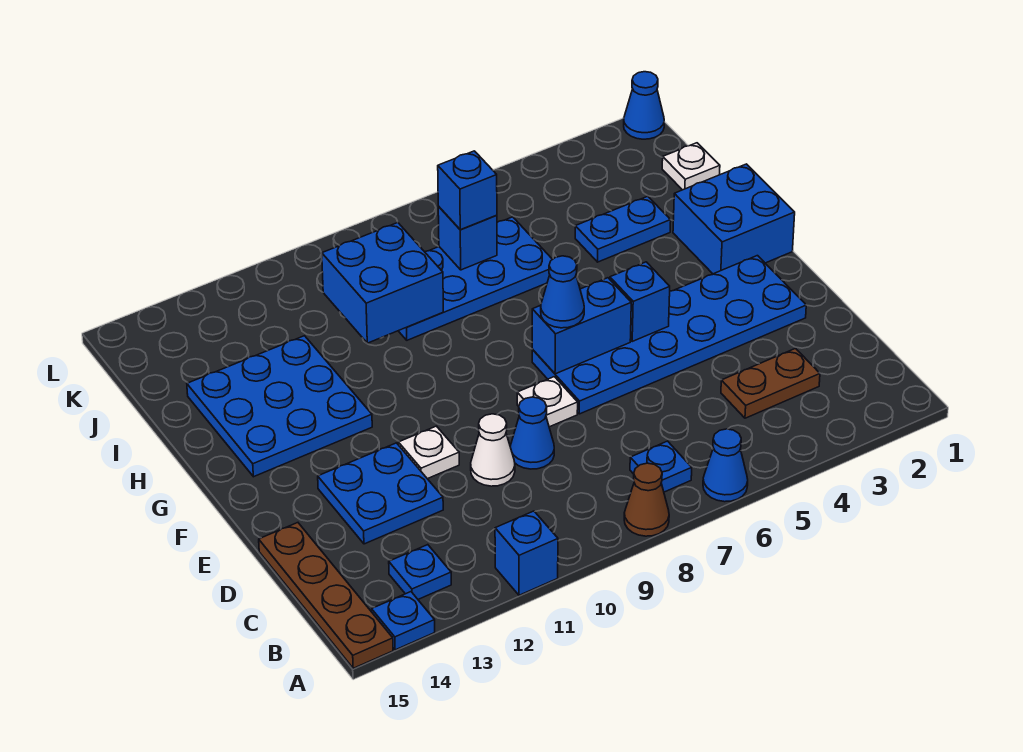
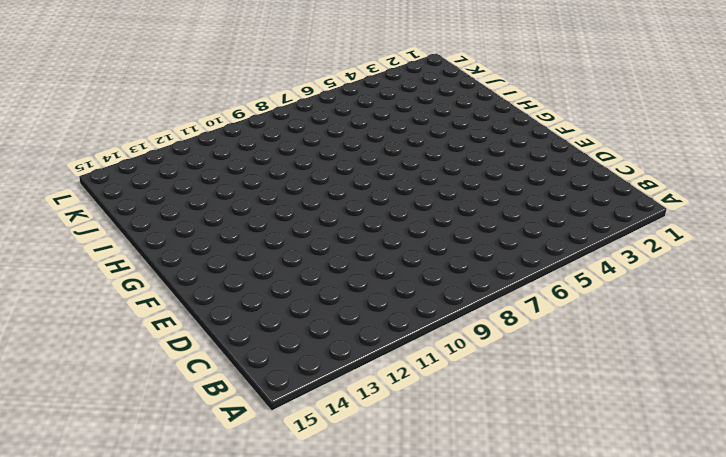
none -> blue 1x1 cone [703,429,748,502]
none -> brown 1x1 cone [624,463,669,536]
none -> blue 1x1 brick [495,511,558,595]

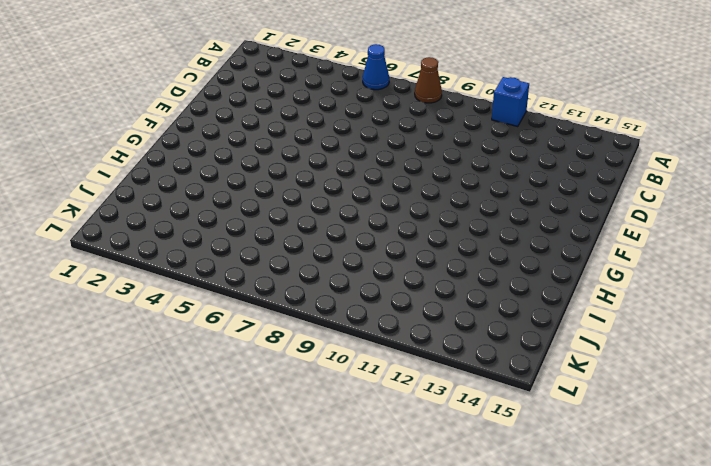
none -> blue 1x1 plate [372,592,435,650]
none -> brown 1x4 plate [259,523,393,668]
none -> blue 1x1 plate [630,441,692,492]

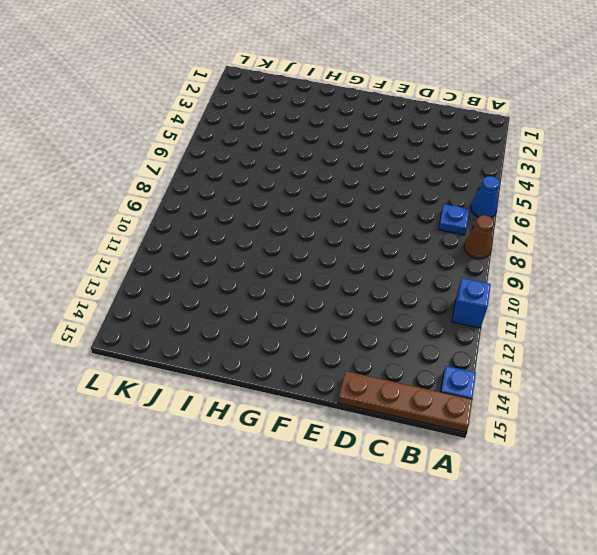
none -> blue 1x1 plate [389,545,451,599]
none -> brown 1x2 plate [721,348,820,418]
none -> blue 1x1 cone [510,397,554,469]

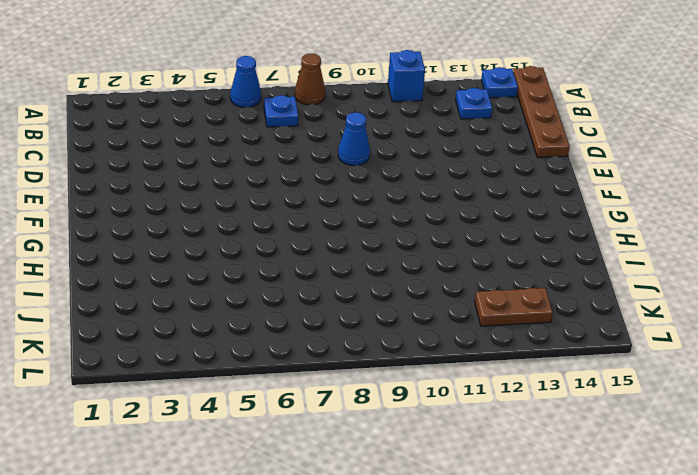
brown 1x2 plate [475,288,553,326] -> brown 1x2 plate moved to [721,348,820,418]
none -> white 1x1 cone [471,414,515,486]
none -> blue 2x2 plate [318,443,443,544]
none -> blue 2x6 plate [532,256,806,414]

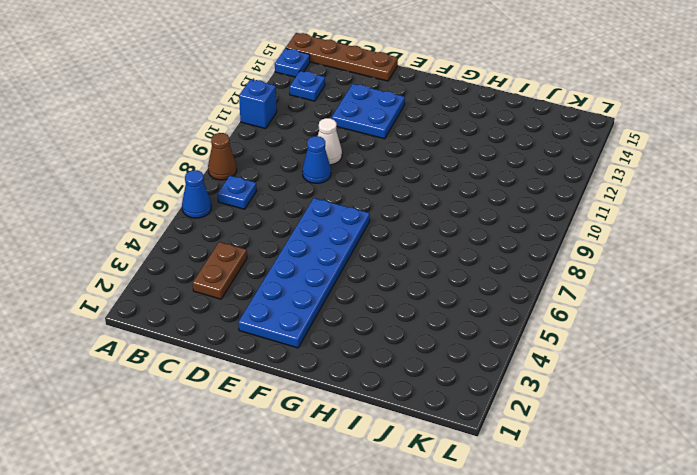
none -> white 1x1 plate [517,377,578,427]
none -> white 1x1 plate [398,426,459,479]
none -> blue 2x2 brick [673,164,795,274]

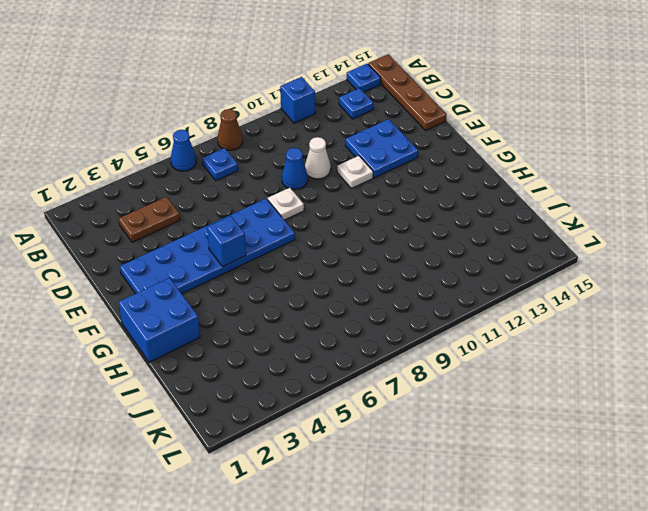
none -> blue 3x3 plate [187,336,372,477]
none -> blue 1x2 plate [575,196,671,262]
none -> blue 2x4 plate [399,217,552,340]

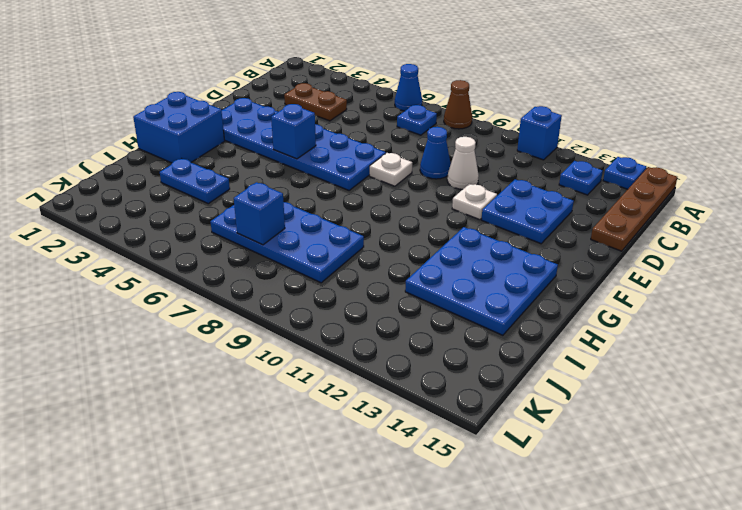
none -> white 1x1 plate [662,143,720,190]
none -> blue 1x1 cone [624,72,664,139]
none -> blue 1x2 brick [532,278,631,374]

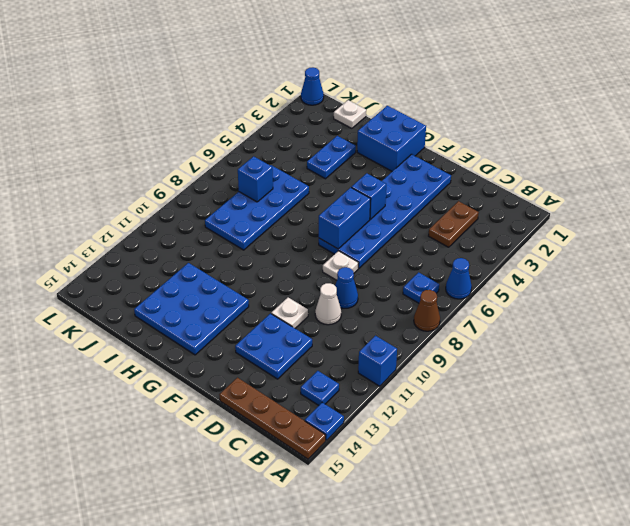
none -> blue 2x2 brick [322,223,443,343]
none -> blue 1x1 cone [541,256,584,328]
none -> blue 1x1 brick [438,151,497,230]

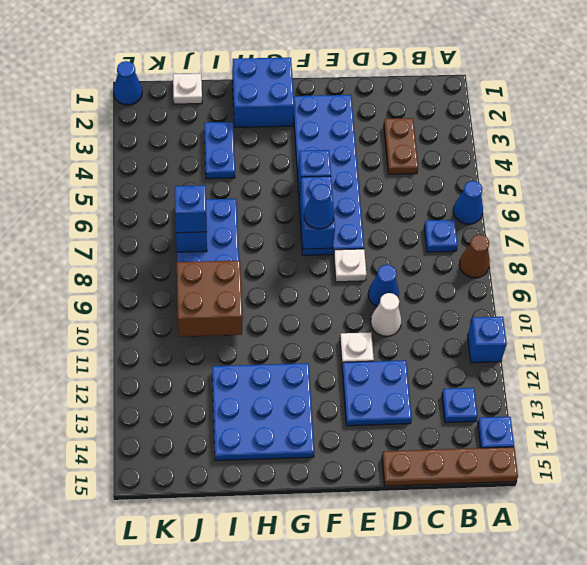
brown 2x2 brick [177,261,243,336] -> blue 2x2 brick [322,223,443,343]

